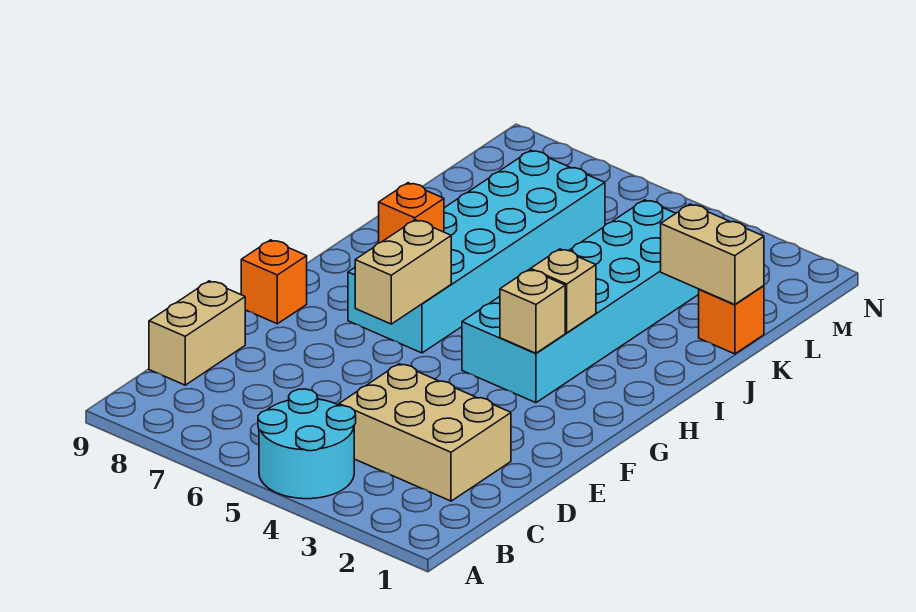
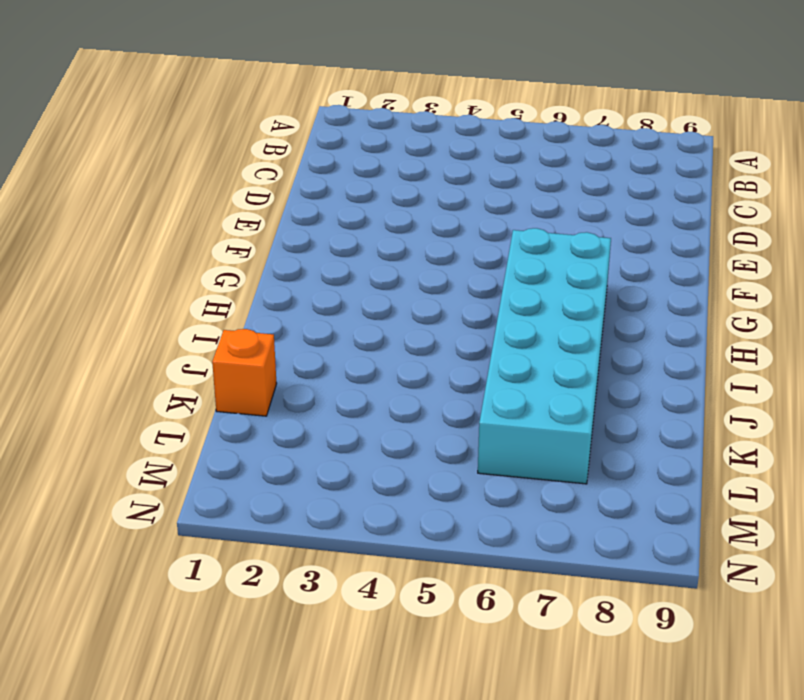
none -> cyan 2x2 round brick [258,389,356,499]
none -> tan 2x3 brick [339,364,511,501]
none -> tan 1x2 brick [149,281,245,385]

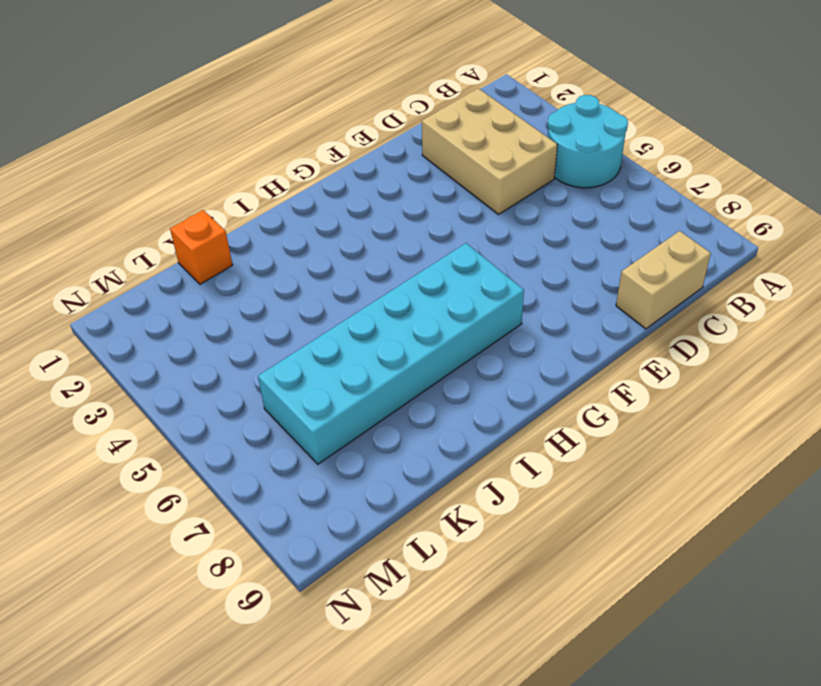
none -> orange 1x1 brick [241,240,307,324]
none -> cyan 2x6 brick [462,200,699,403]
none -> tan 1x2 brick [355,220,451,324]

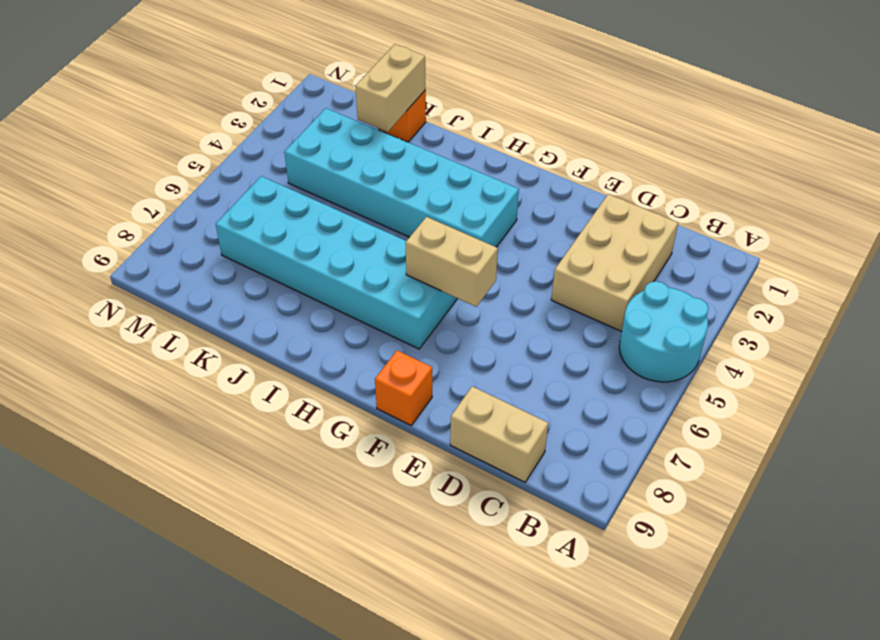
none -> tan 1x1 brick [500,270,565,353]
none -> tan 1x1 brick [531,249,596,333]
none -> orange 1x1 brick [379,183,444,243]

